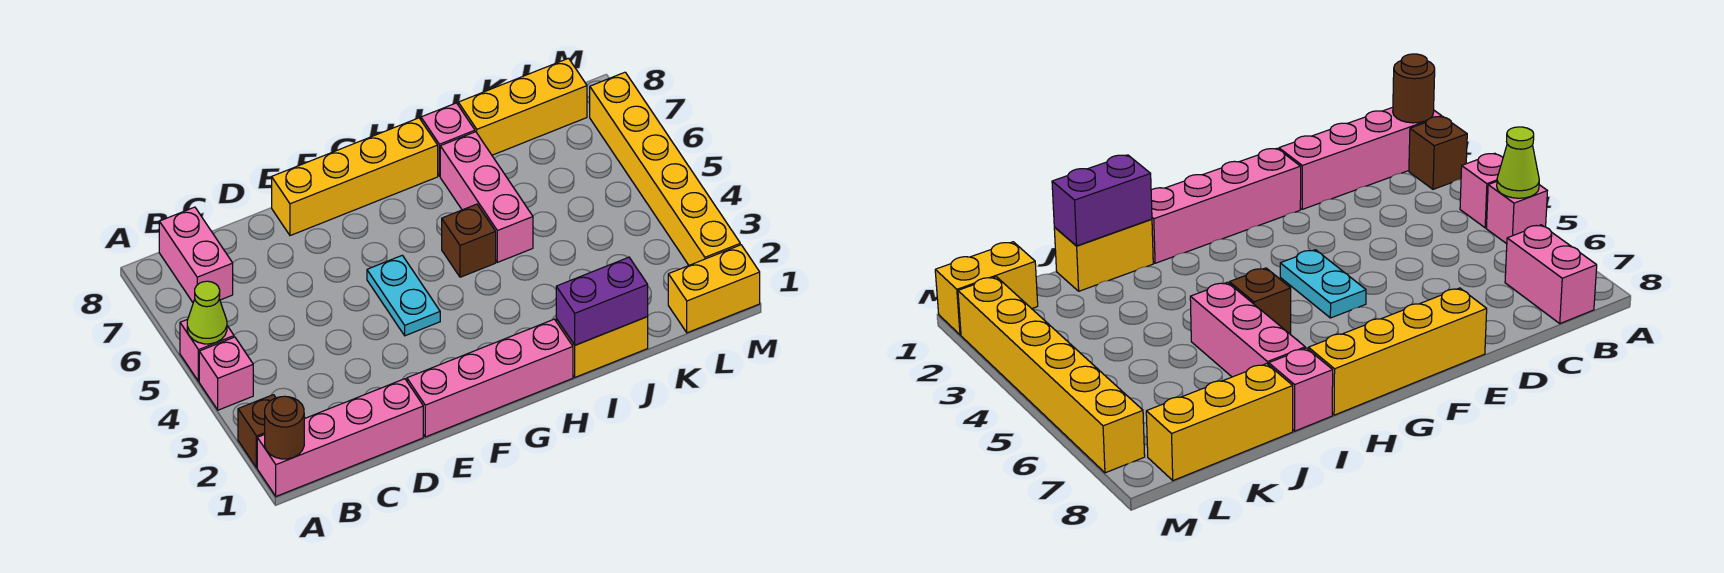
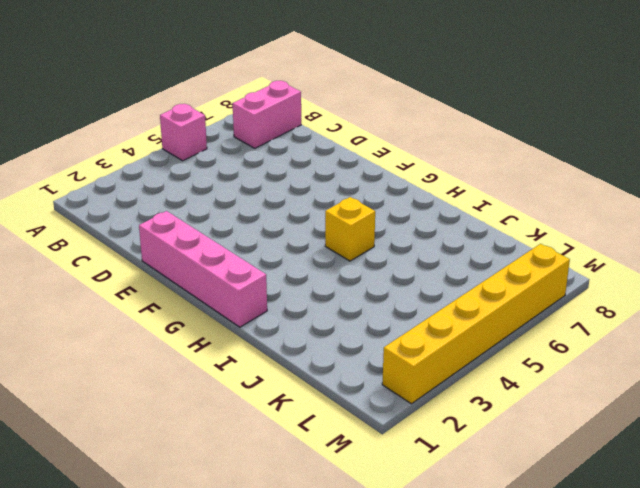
yellow 1x1 brick [325,197,375,261] -> brown 1x1 brick [442,204,496,277]
none -> pink 1x4 brick [257,379,423,496]
none -> brown 1x1 brick [238,395,276,468]
none -> pink 1x1 brick [199,337,253,410]

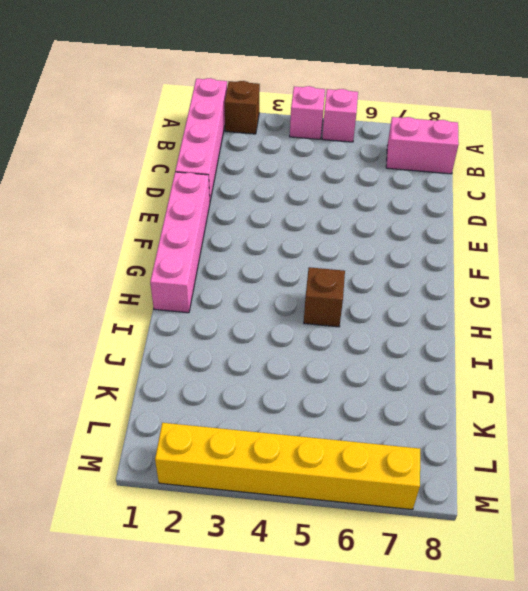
none -> yellow 1x4 brick [272,118,438,236]
none -> cyan 1x2 plate [367,255,440,336]
none -> yellow 1x2 brick [556,317,648,377]

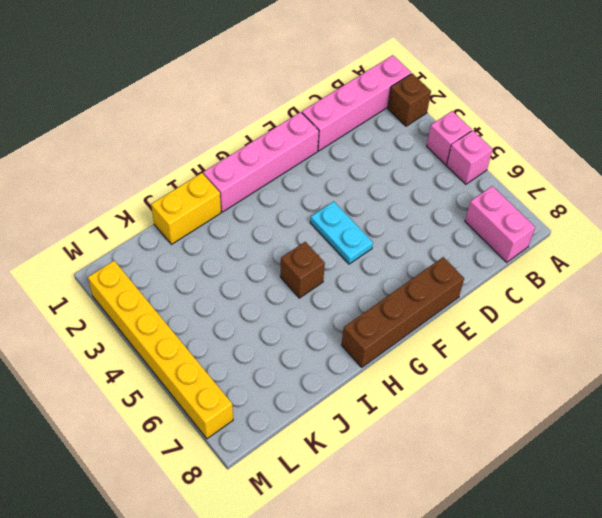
brown 1x4 brick [342,257,464,367] -> yellow 1x4 brick [272,118,438,236]
none -> pink 1x3 brick [440,132,533,262]
none -> pink 1x1 brick [421,103,475,176]
none -> yellow 1x3 brick [458,58,587,155]

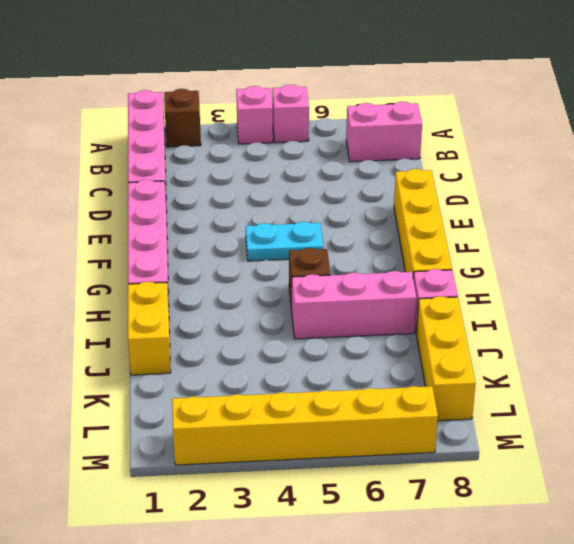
none -> yellow 1x2 brick [668,245,760,333]
none -> brown 1x1 round brick [265,396,304,459]
none -> lime 1x1 cone [187,281,227,344]

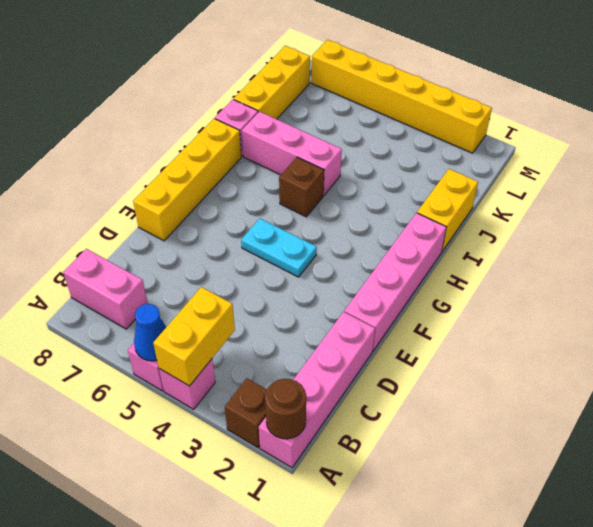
yellow 1x2 brick [153,287,235,386] -> yellow 1x2 brick moved to [668,245,760,333]
blue 1x1 cone [134,304,166,361] -> lime 1x1 cone [187,281,227,344]
none -> purple 1x2 brick [556,257,648,345]

